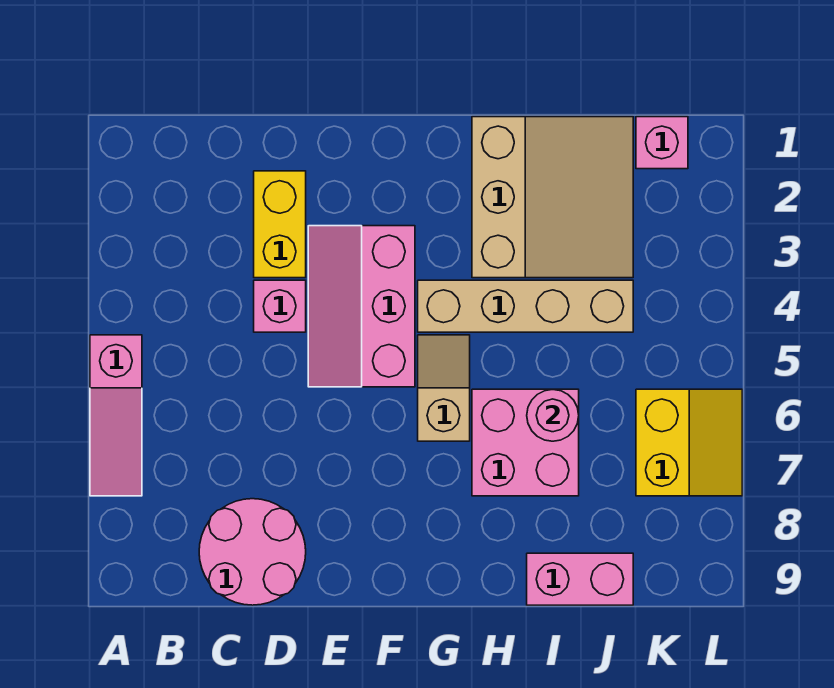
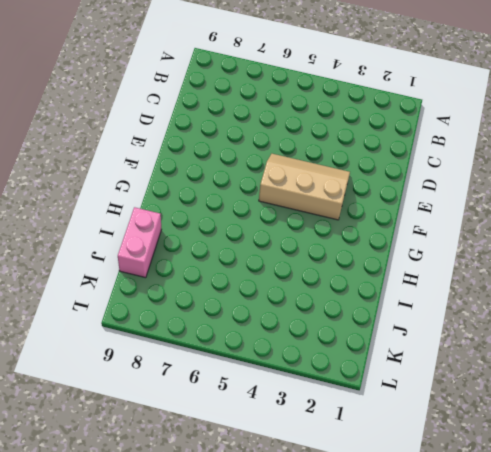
tan 2x3 slope [259,154,350,220] -> pink 2x3 slope [308,226,415,387]
none -> pink 1x3 slope [90,335,142,496]
none -> pink 2x2 round brick [199,499,306,605]
none -> yellow 1x2 brick [254,171,306,278]

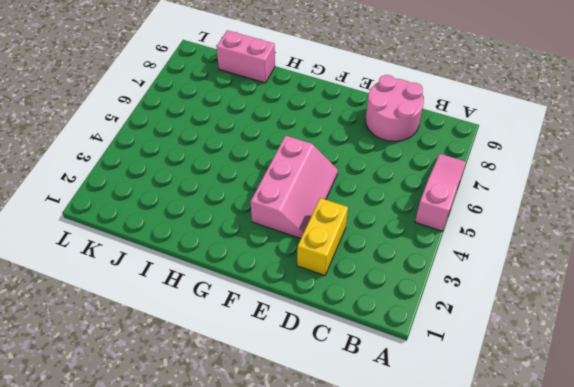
none -> pink 1x1 brick [254,280,306,332]
none -> tan 1x4 brick [418,280,633,332]
none -> tan 1x2 slope [418,335,470,441]

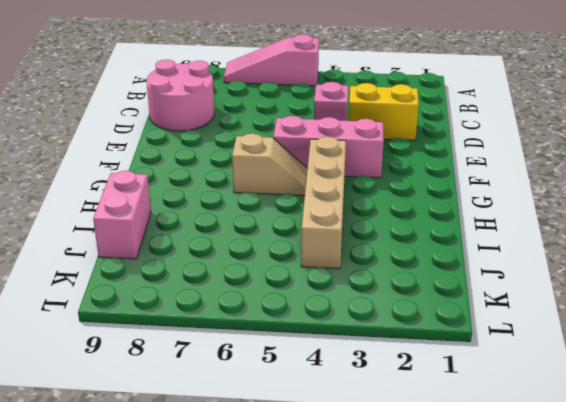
none -> tan 3x3 slope [472,117,633,278]
none -> pink 2x2 brick [472,389,579,496]
none -> pink 1x1 brick [636,117,688,169]

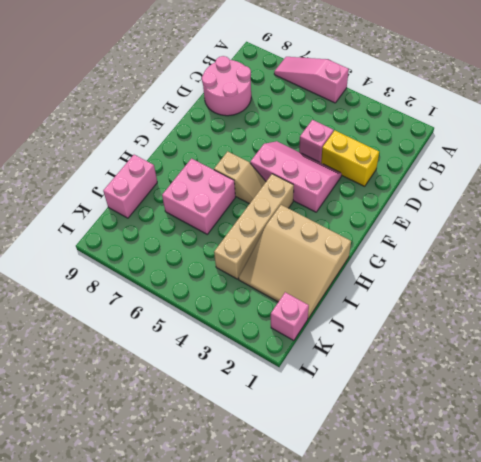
none -> yellow 2x2 slope [636,389,742,496]
none -> pink 1x1 round brick [527,389,579,441]

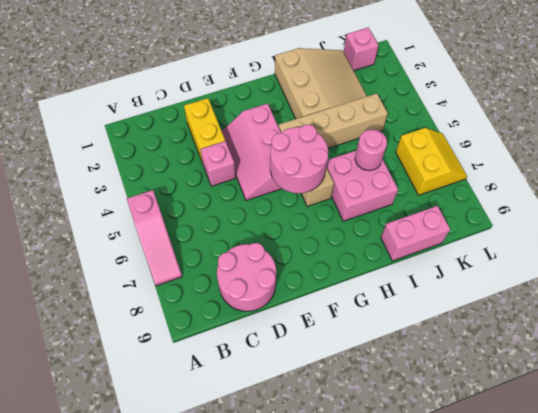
pink 2x2 round brick [270,125,328,193] -> none

